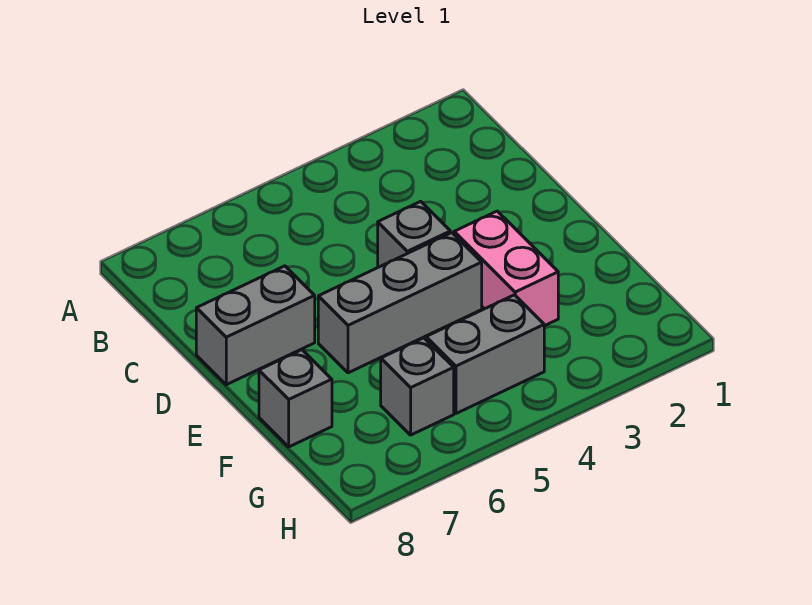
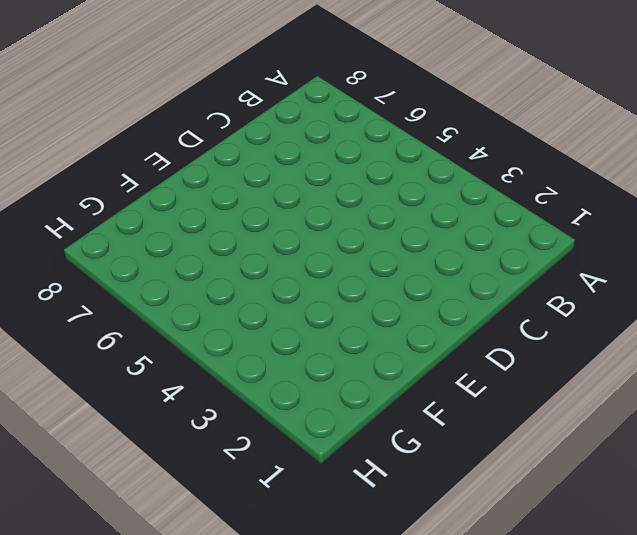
none -> grey 1x1 brick [378,201,450,267]
none -> grey 1x2 brick [196,266,315,385]

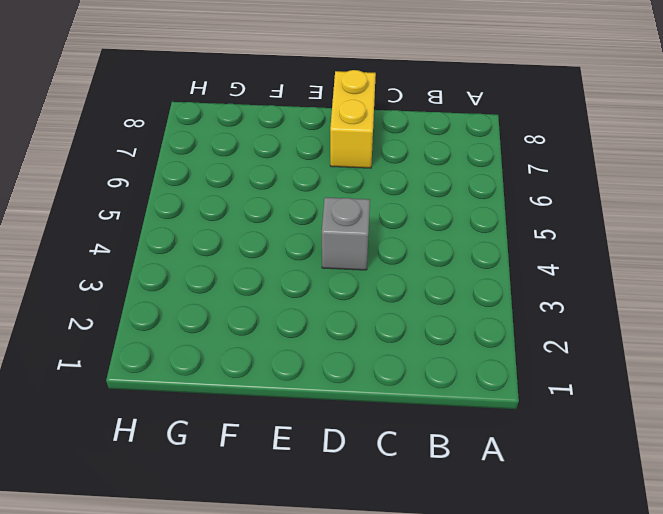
yellow 1x2 brick [330,70,376,168] -> grey 1x2 brick [196,266,315,385]
none -> pink 1x2 brick [454,211,558,326]
none -> grey 1x3 brick [318,233,482,373]

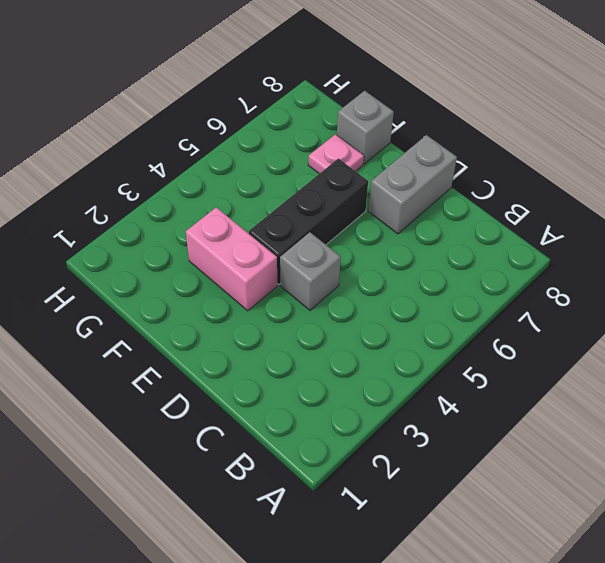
black 1x3 brick [249,159,368,284] -> grey 1x3 brick [318,233,482,373]
pink 1x1 plate [308,134,364,174] -> none
none -> grey 1x2 brick [426,295,544,413]
none -> grey 1x1 brick [381,338,454,435]

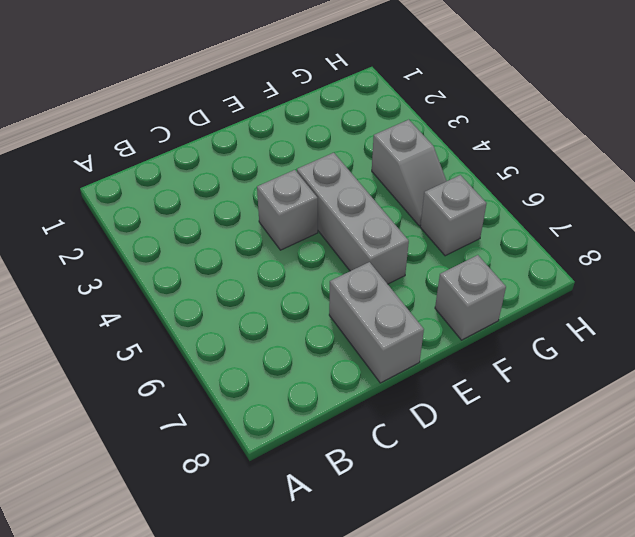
grey 1x2 slope [372,120,446,226] -> grey 1x2 brick [426,295,544,413]
none -> pink 1x2 brick [454,211,558,326]

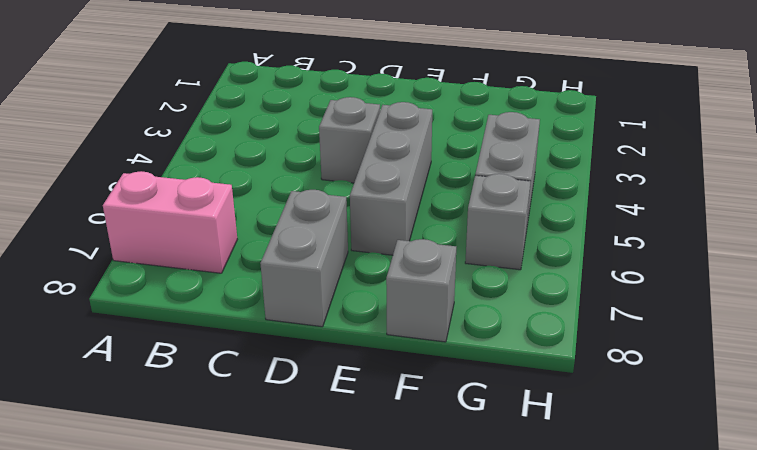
pink 1x2 brick [103,171,237,273] -> pink 1x2 brick moved to [454,211,558,326]

